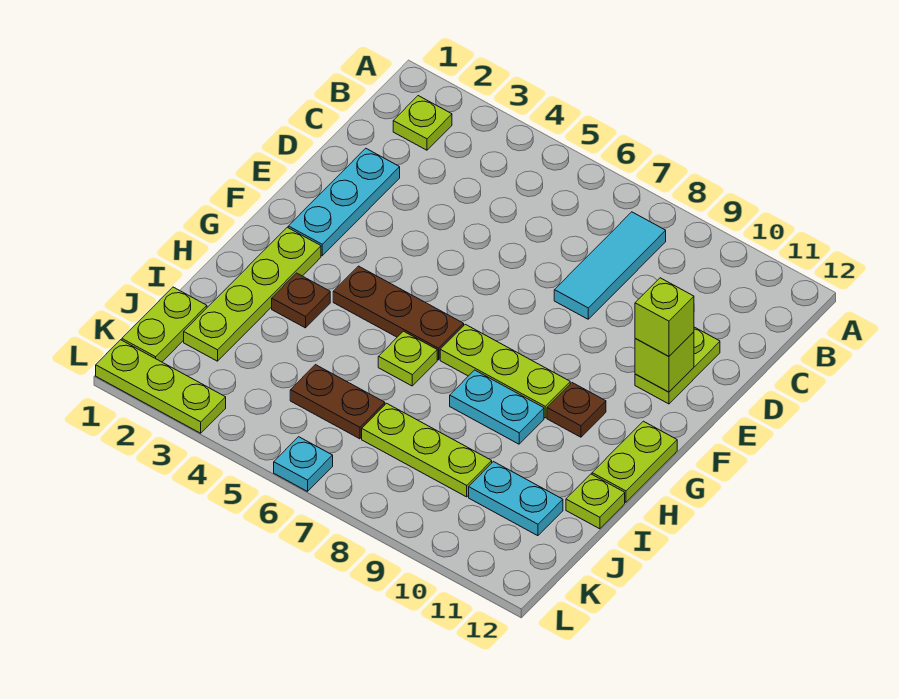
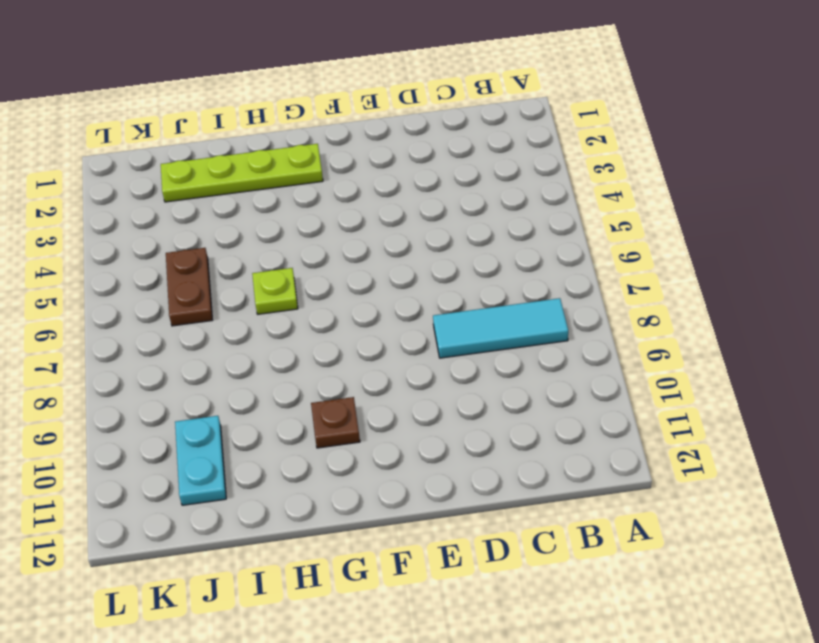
none -> lime 1x1 plate [393,96,452,150]
none -> cyan 1x3 plate [288,148,400,256]
none -> lime 1x2 plate [635,327,720,404]

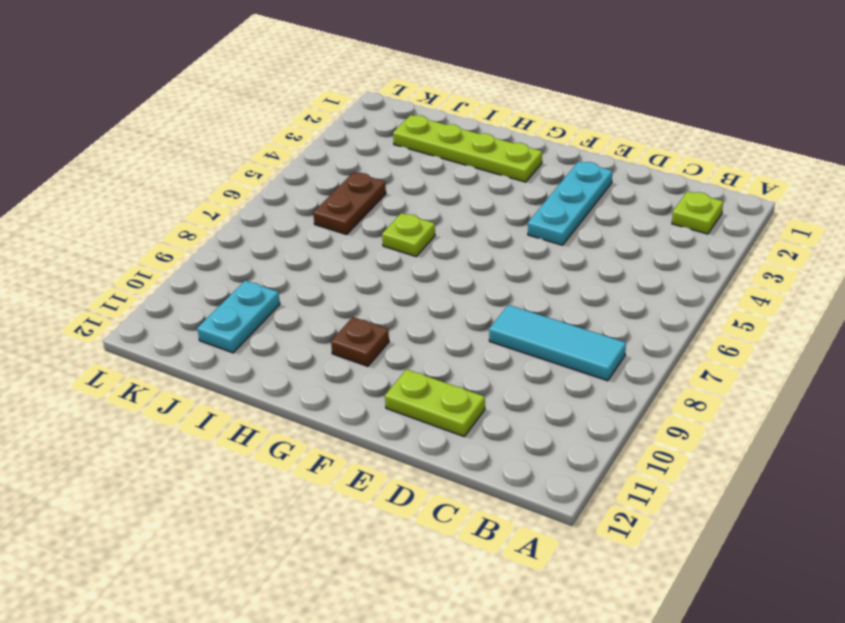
cyan 1x3 plate [528,161,612,245] -> cyan 1x3 plate turned to [288,148,400,256]
none -> brown 1x3 plate [333,266,464,360]
none -> lime 1x3 plate [440,324,570,418]
none -> lime 1x2 plate [592,421,677,502]

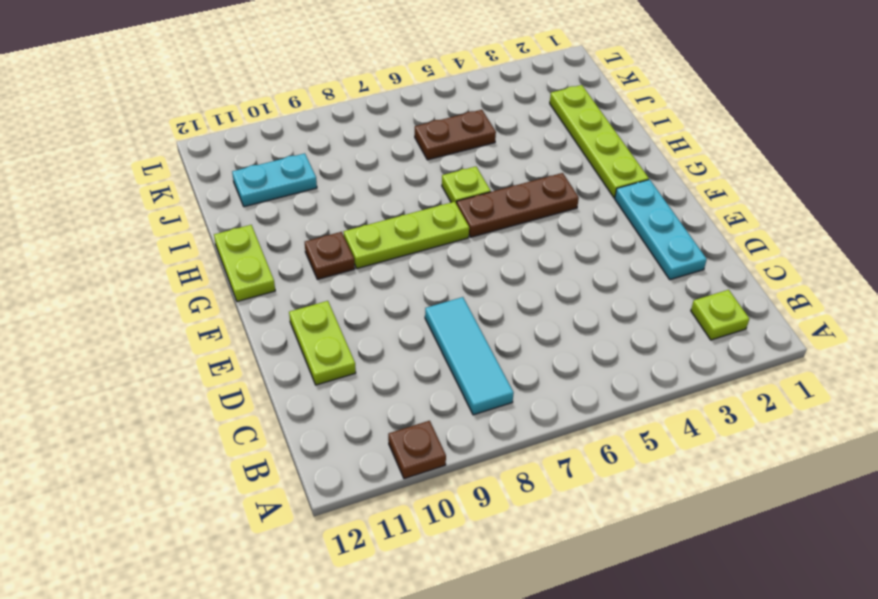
brown 1x1 plate [388,421,446,479] -> brown 1x1 plate moved to [272,273,330,328]
none -> cyan 1x2 plate [450,370,544,444]
none -> lime 1x1 plate [566,474,625,529]
none -> lime 1x2 plate [122,287,207,362]

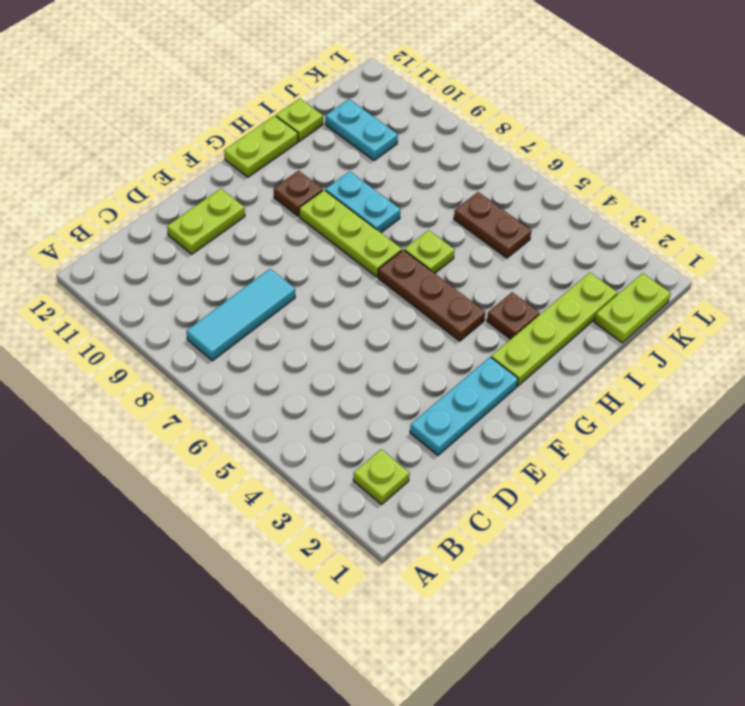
none -> lime 1x3 plate [362,403,492,497]
none -> lime 1x3 plate [96,340,226,433]
none -> cyan 1x1 plate [274,437,333,491]

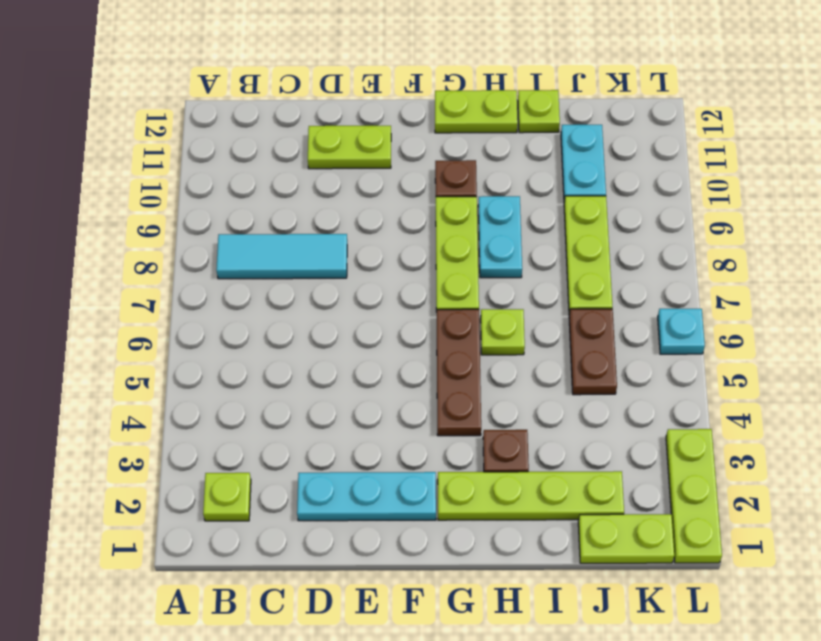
none -> lime 1x1 brick [635,332,694,392]
none -> lime 1x1 brick [635,278,694,356]

